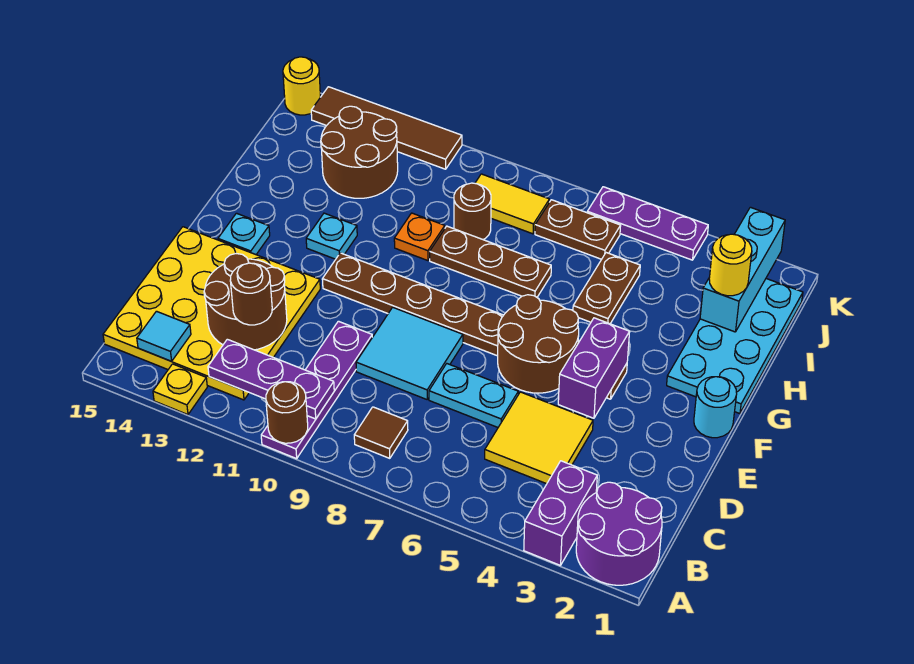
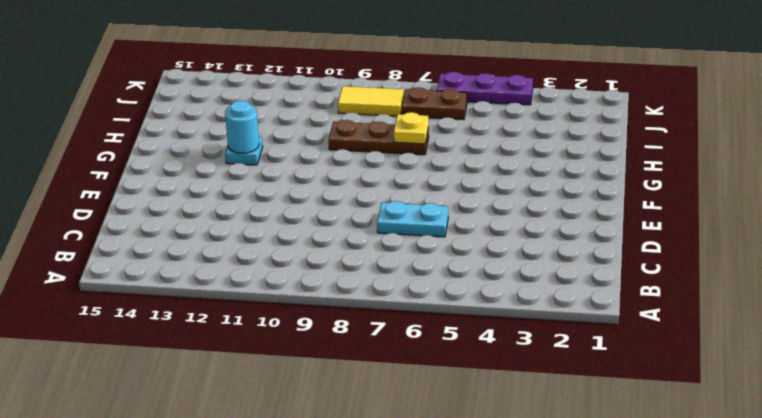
cyan 1x1 round brick [225,100,259,153] -> cyan 1x1 round brick moved to [694,377,737,438]
yellow 1x1 plate [394,112,429,144] -> yellow 1x1 plate moved to [153,364,207,415]
none -> purple 2x2 round brick [576,482,662,585]
none -> purple 1x2 brick [524,461,597,566]
none -> purple 1x4 plate [261,321,372,459]
none -> brown 1x1 tile [354,407,408,458]

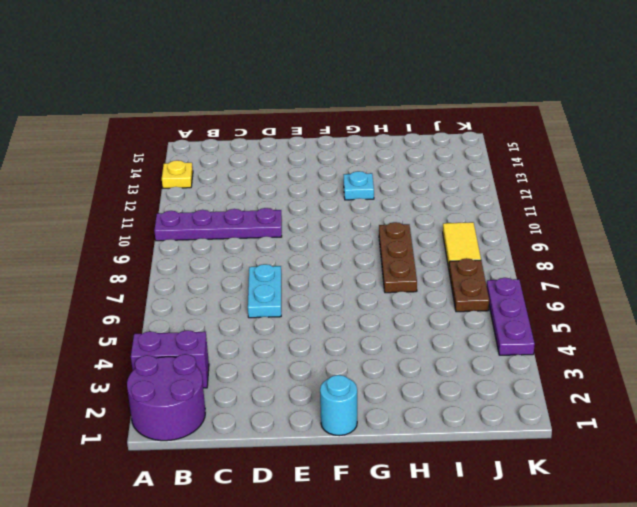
none -> brown 1x1 tile [354,407,408,458]
none -> yellow 4x4 plate [103,227,320,400]
none -> yellow 2x2 tile [485,392,593,484]
none -> cyan 2x2 tile [356,307,463,399]

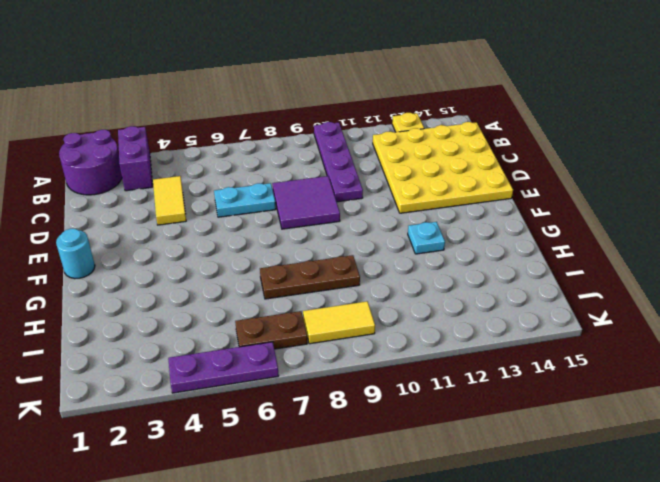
yellow 1x2 tile [153,176,186,225] -> yellow 2x2 tile [485,392,593,484]
purple 2x2 tile [272,176,340,229] -> cyan 2x2 tile [356,307,463,399]
none -> brown 1x1 tile [354,407,408,458]
none -> brown 1x8 plate [322,253,627,399]
none -> cyan 1x1 plate [218,213,270,255]
none -> cyan 2x4 plate [667,279,803,414]

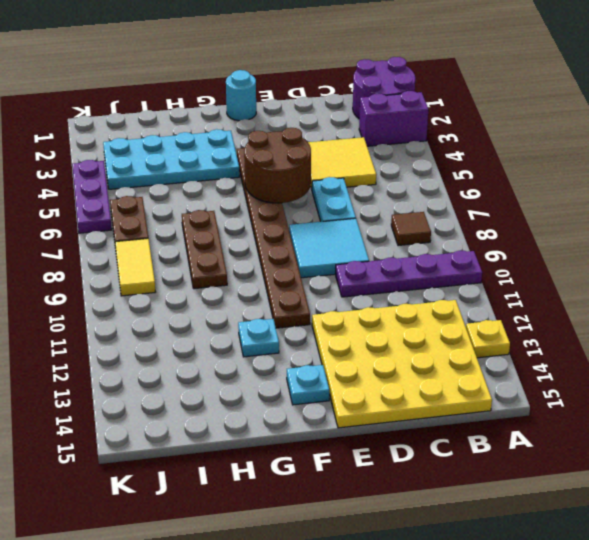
cyan 2x4 plate [103,129,240,189] -> cyan 2x4 plate moved to [667,279,803,414]
none -> brown 1x2 plate [573,253,640,324]
none -> orange 1x1 plate [394,213,445,261]
none -> brown 1x1 round brick [454,183,491,240]
none -> brown 2x2 round brick [321,106,398,198]

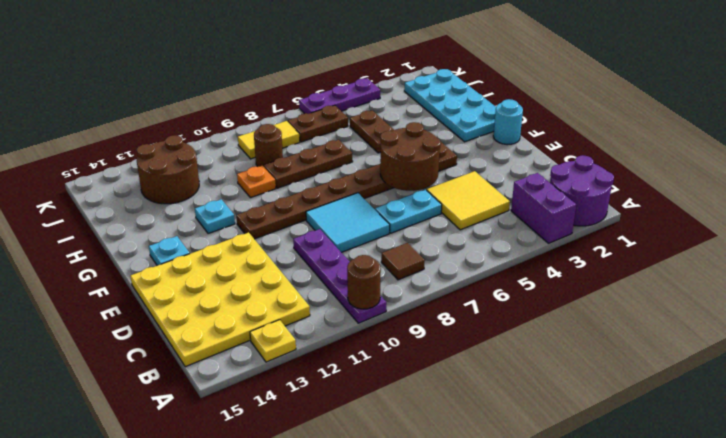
none -> brown 1x4 tile [311,87,462,169]
none -> yellow 1x1 round brick [283,57,320,115]
none -> purple 1x3 plate [208,339,334,419]
none -> cyan 1x1 tile [137,311,191,361]

